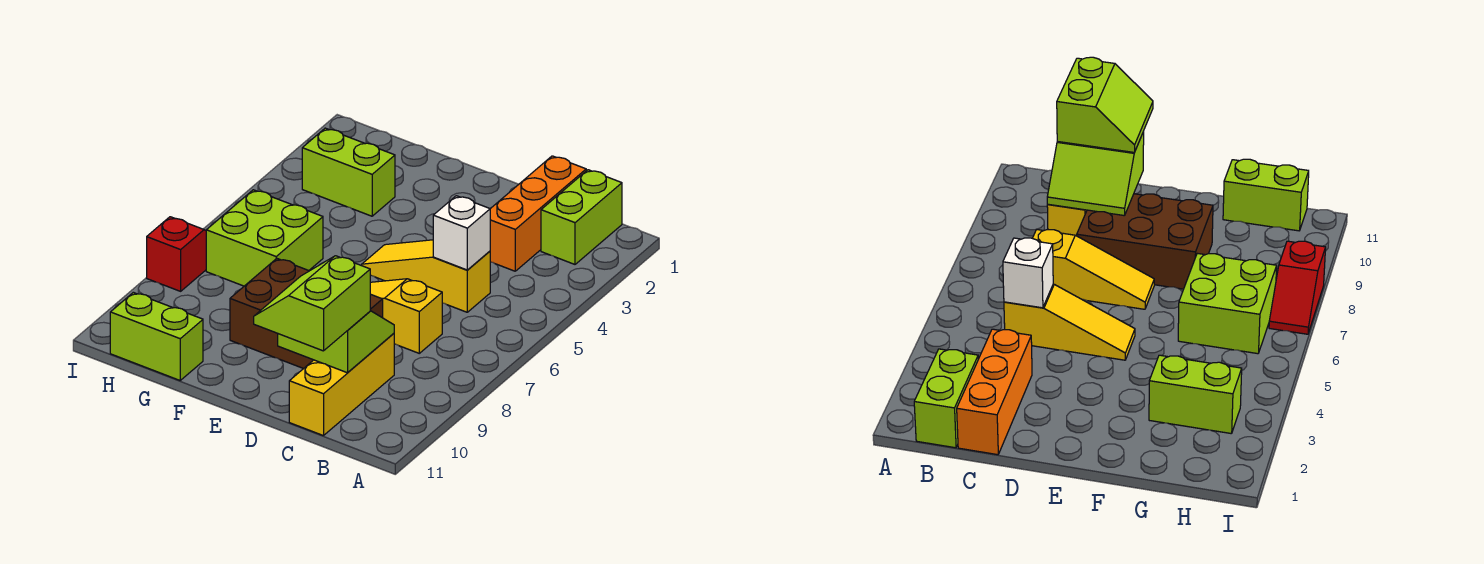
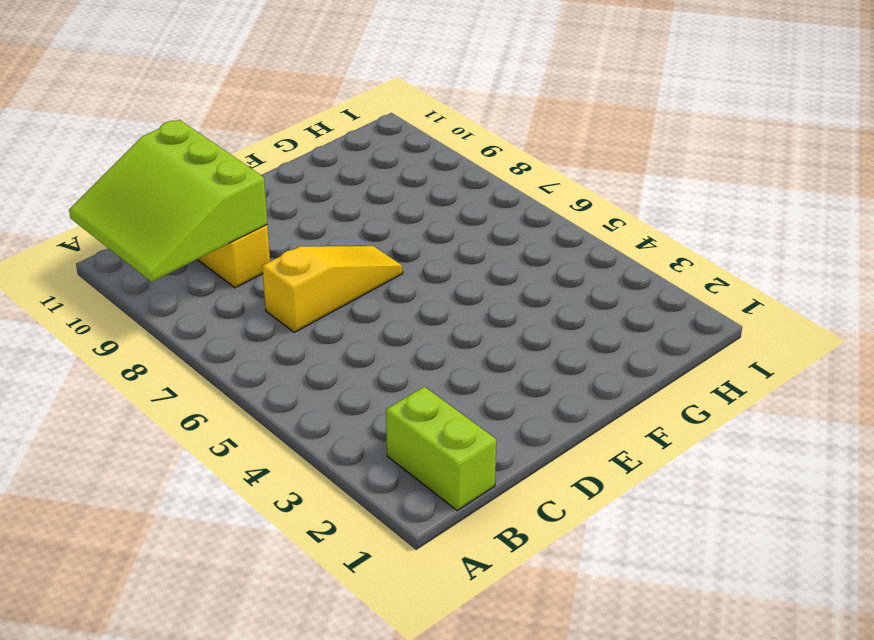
lime 3x3 slope [69,120,267,282] -> lime 2x2 slope [278,311,394,373]
none -> orange 1x3 brick [490,156,586,271]
none -> yellow 1x3 slope [362,240,490,312]
none -> brown 2x3 brick [230,259,383,369]

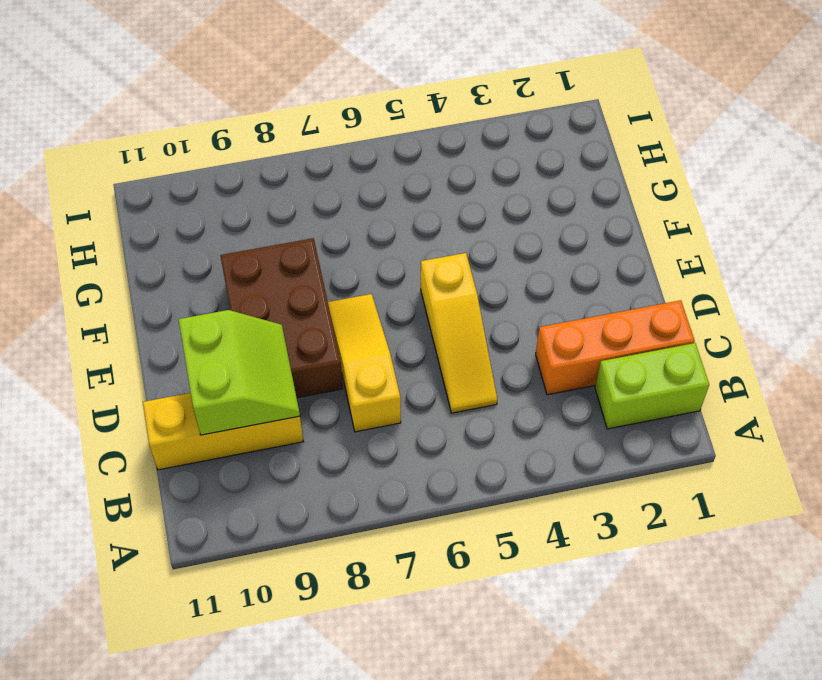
yellow 1x3 slope [421,253,497,413] -> yellow 1x3 slope turned to [362,240,490,312]
none -> lime 1x2 brick [302,128,395,216]
none -> lime 2x2 brick [206,190,323,286]
none -> lime 1x2 brick [110,292,203,380]

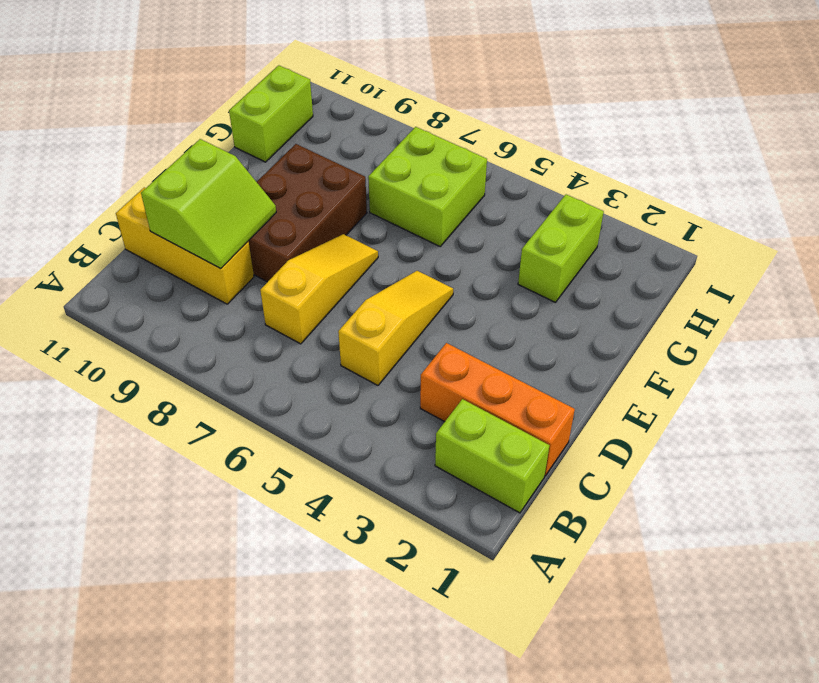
none -> red 1x2 slope [147,217,206,291]
none -> white 1x1 brick [433,196,490,270]
none -> lime 2x2 slope [254,256,370,351]

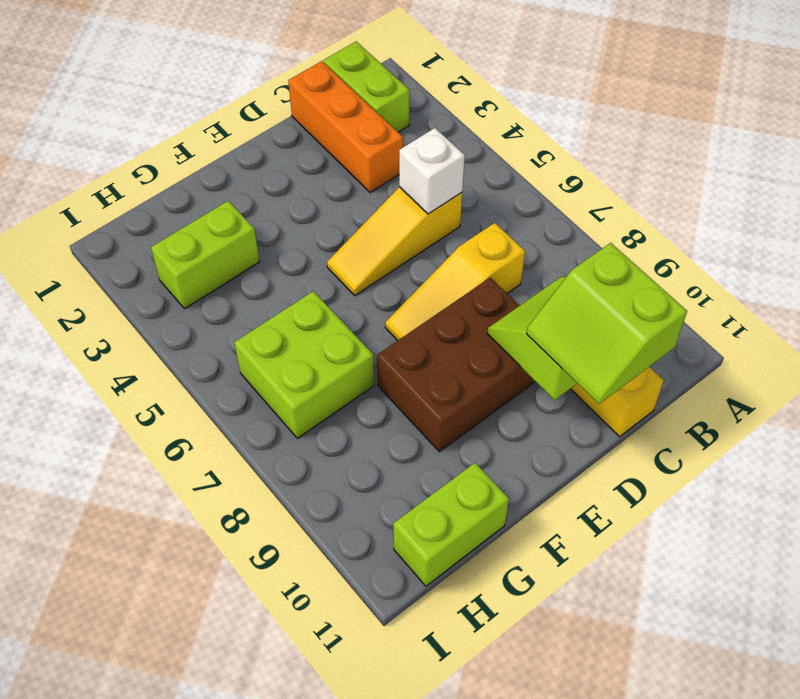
none -> red 1x2 slope [147,217,206,291]

